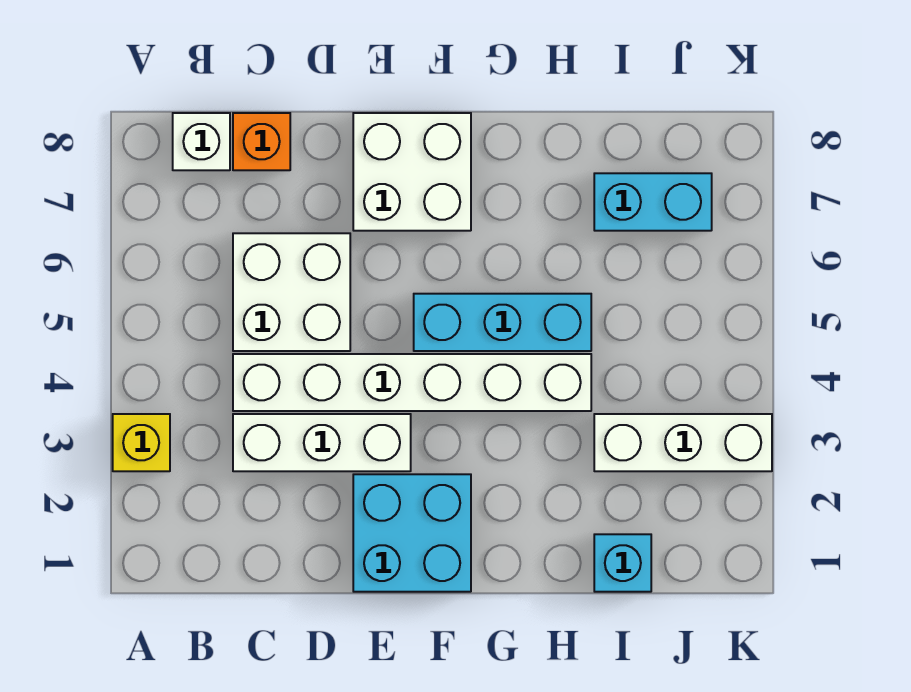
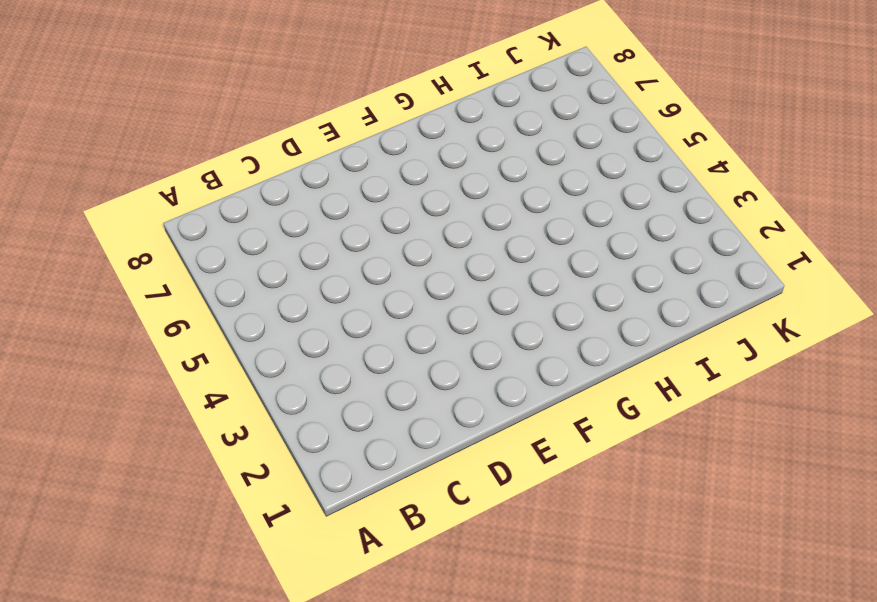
none -> yellow 1x1 brick [113,414,170,471]
none -> white 1x1 brick [173,113,230,170]
none -> white 1x3 brick [233,414,411,471]

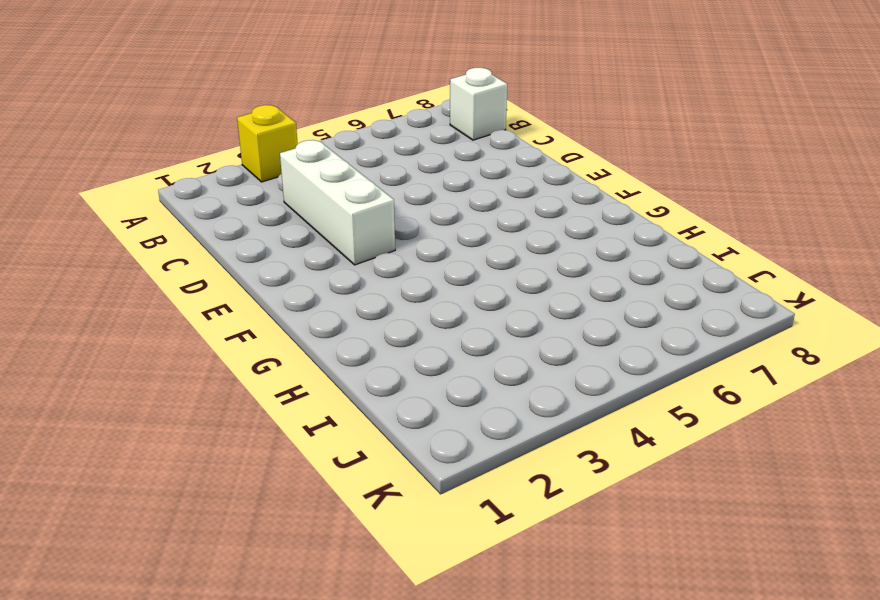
none -> white 1x6 brick [233,354,591,411]
none -> white 2x2 brick [233,233,350,351]
none -> orange 1x1 brick [233,113,290,170]

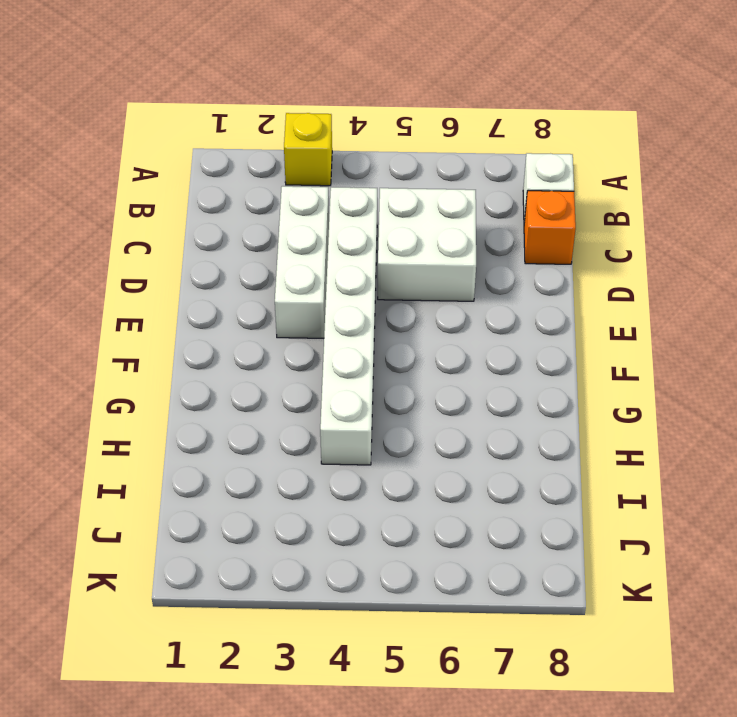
none -> cyan 2x2 brick [353,474,471,592]
none -> white 2x2 brick [353,113,471,231]
none -> cyan 1x3 brick [414,294,591,351]

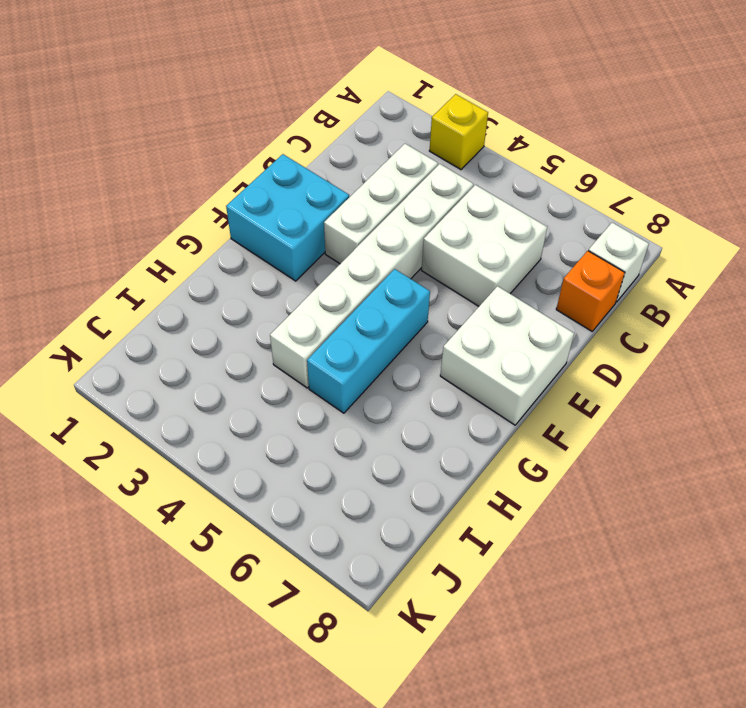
none -> cyan 1x1 brick [594,534,651,592]
none -> white 1x3 brick [594,414,772,471]
none -> cyan 1x2 brick [594,173,712,231]

